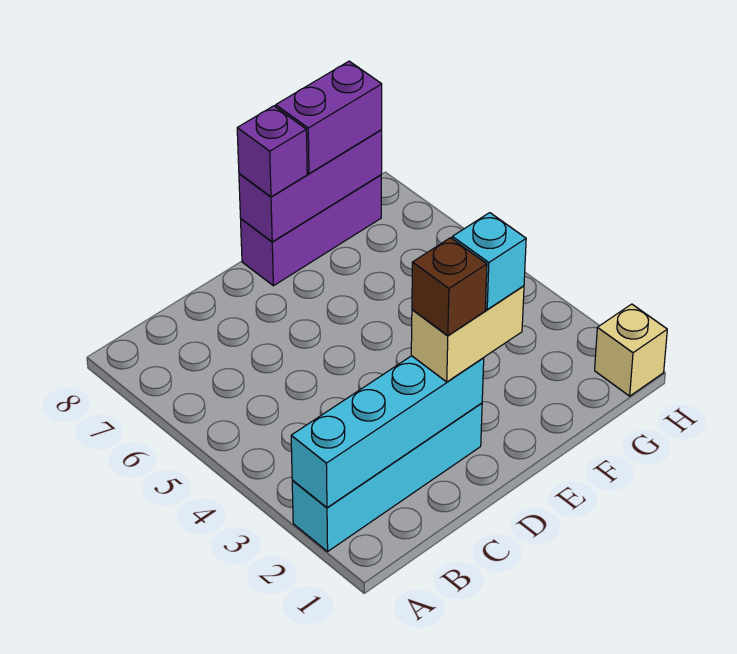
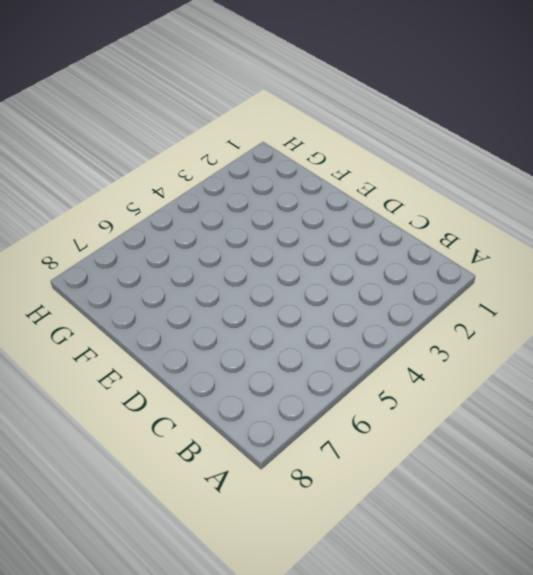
none -> cyan 1x4 brick [292,403,482,551]
none -> purple 1x3 brick [241,175,381,286]

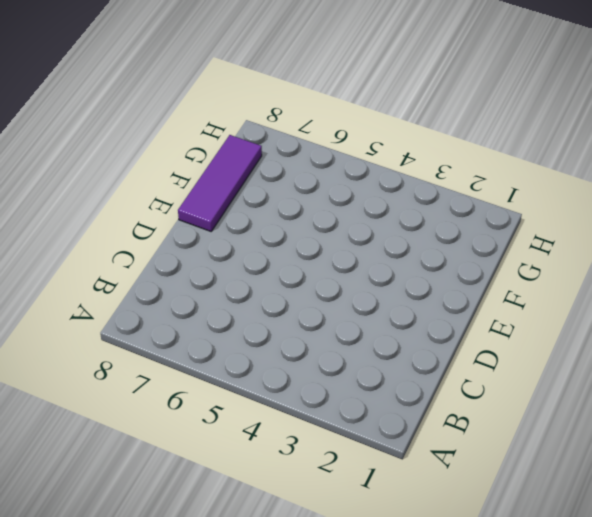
purple 1x3 tile [178,135,262,231] -> purple 1x3 brick [241,175,381,286]
none -> cyan 1x4 brick [292,403,482,551]
none -> tan 1x1 brick [595,304,667,396]

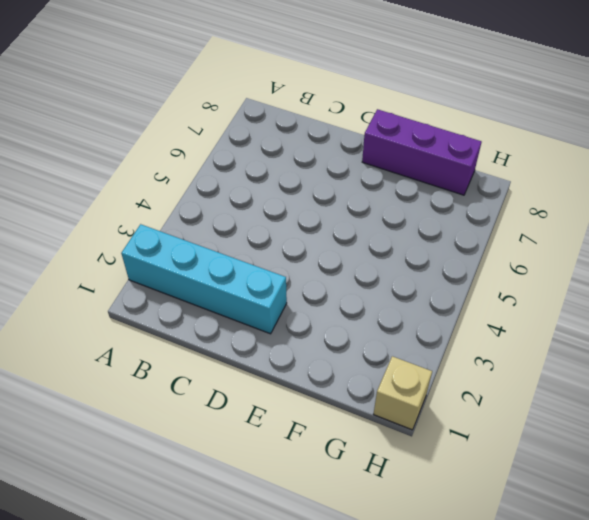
none -> cyan 1x4 brick [291,356,484,508]
none -> purple 1x3 brick [239,130,382,242]

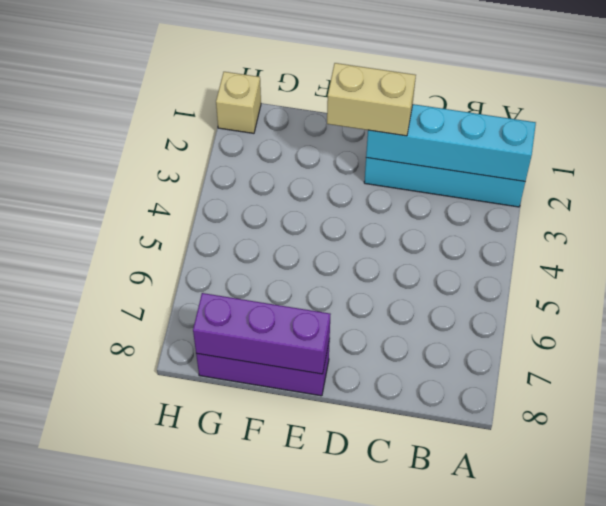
none -> purple 1x1 brick [237,106,307,197]
none -> purple 1x2 brick [276,61,382,174]

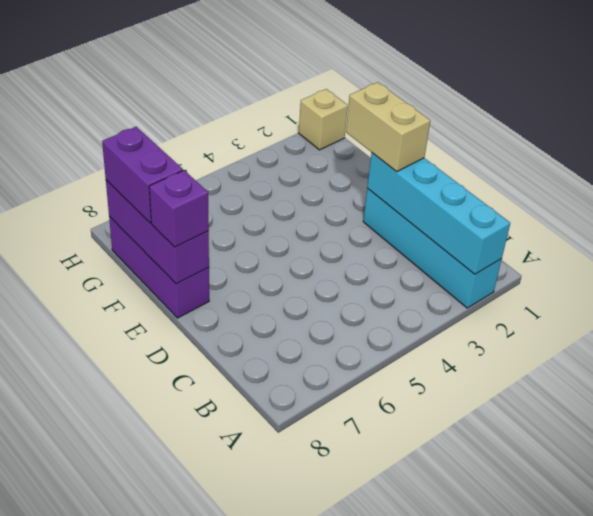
none -> brown 1x1 brick [412,238,487,336]
none -> cyan 1x1 brick [452,213,526,309]

